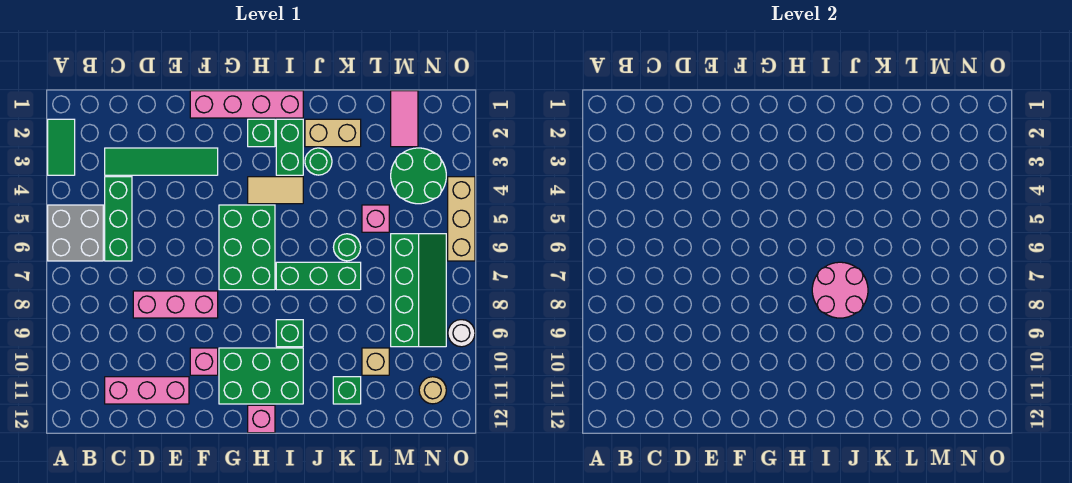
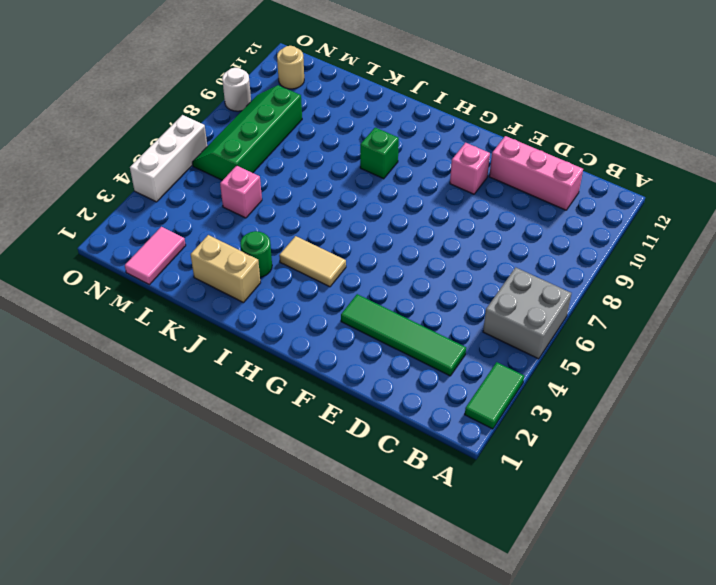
white 1x3 brick [130,115,207,202] -> tan 1x3 brick [448,177,475,261]
none -> green 1x3 brick [105,177,132,261]
none -> pink 1x3 brick [133,291,218,318]
none -> pink 1x4 brick [190,91,303,118]

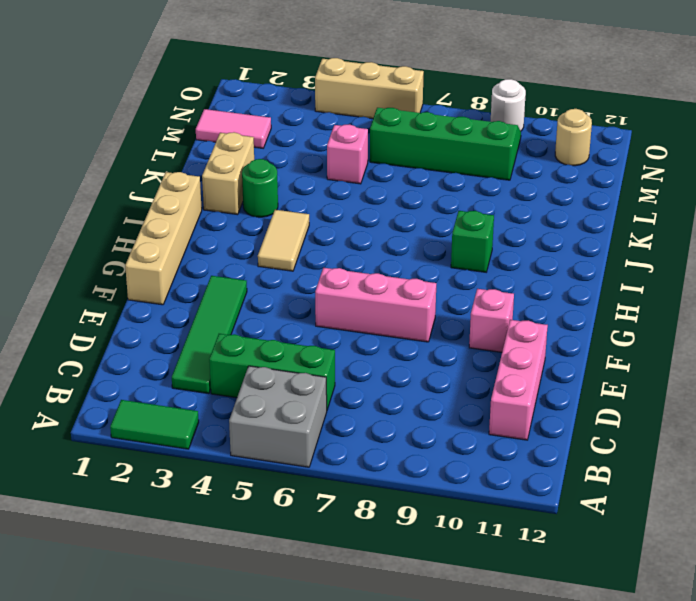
tan 1x4 brick [125,172,202,305] -> pink 1x4 brick [190,91,303,118]
pink 1x3 brick [315,268,436,342] -> pink 1x3 brick turned to [133,291,218,318]
none -> green 2x3 brick [219,205,275,290]
none -> green 2x3 brick [219,348,303,404]
none -> green 1x1 brick [248,119,275,147]

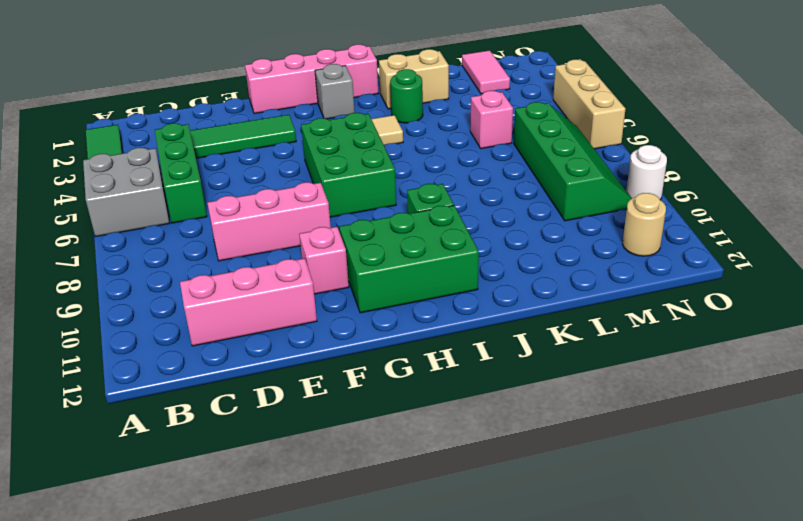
grey 1x1 brick [315,64,355,119] -> green 1x1 brick [248,119,275,147]
none -> pink 1x1 brick [248,405,275,433]
none -> green 1x2 brick [276,119,303,175]
none -> green 1x3 brick [276,262,361,290]

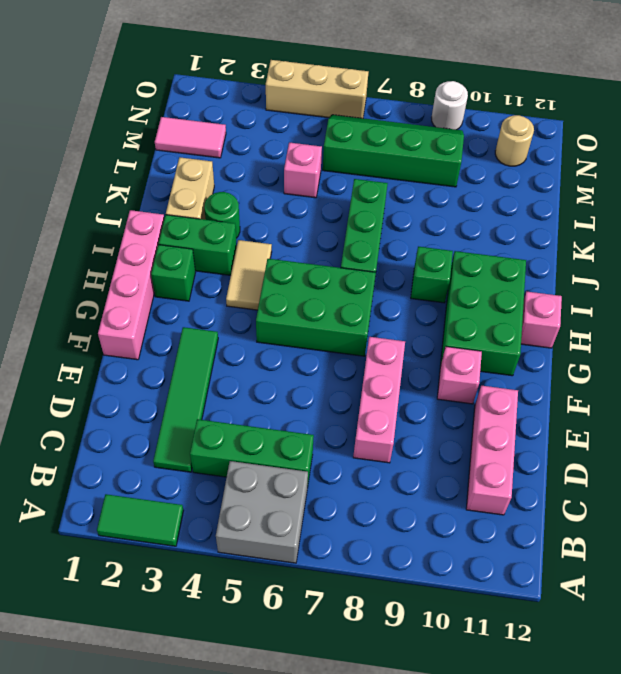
none -> green 1x1 round brick [333,234,361,261]
none -> green 1x1 brick [333,377,361,404]
none -> tan 1x1 brick [362,348,389,375]

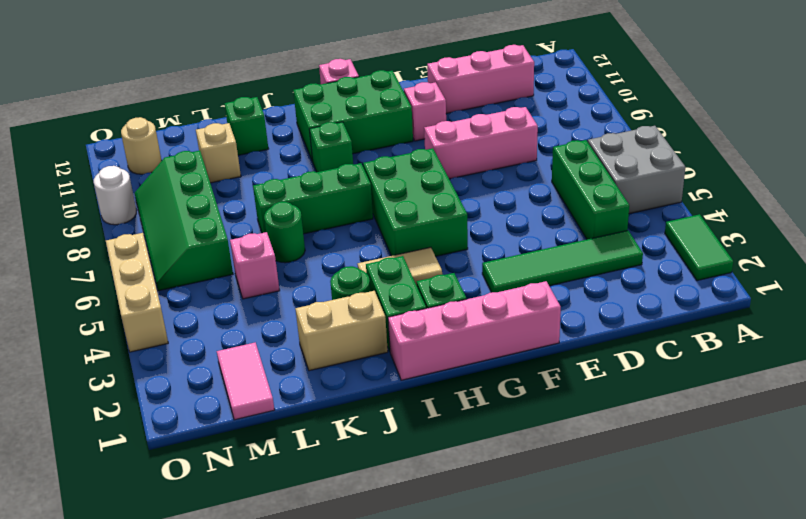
none -> green 2x2 round brick [391,148,446,204]
none -> pink 2x2 round brick [812,262,868,318]

